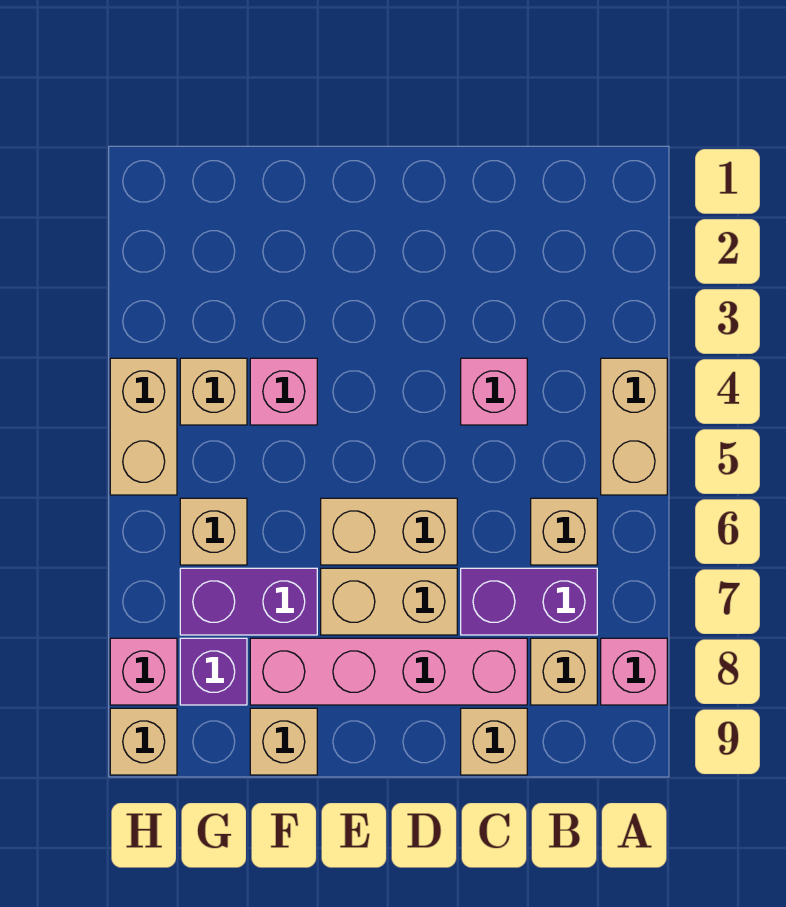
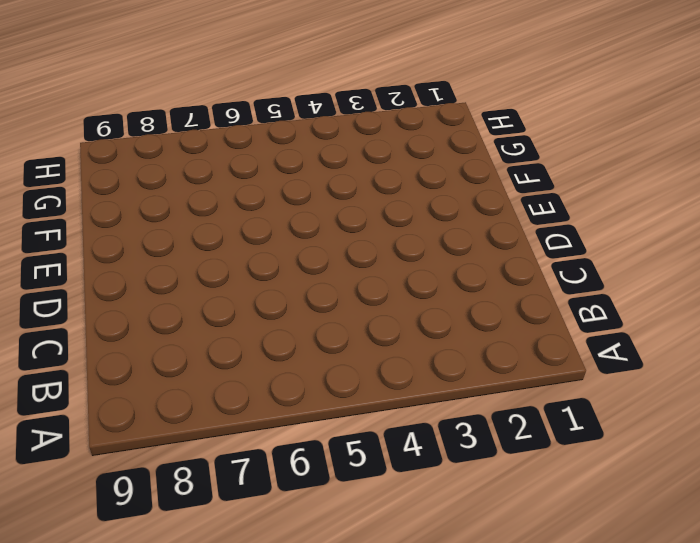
none -> tan 1x2 brick [601,358,667,495]
none -> pink 1x1 brick [601,638,667,705]
none -> tan 1x1 brick [531,498,597,565]

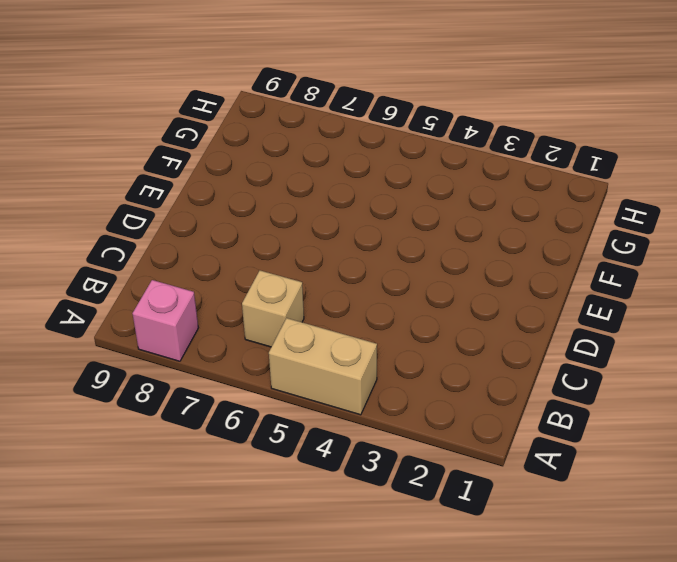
none -> purple 1x2 brick [461,568,597,635]
none -> tan 1x1 brick [531,638,597,705]
none -> pink 1x1 brick [461,358,527,425]

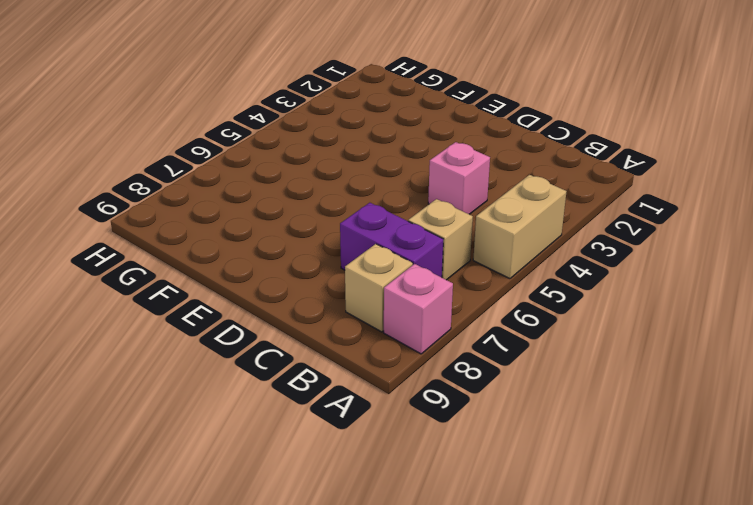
none -> pink 1x4 brick [250,638,527,705]
none -> tan 1x1 brick [461,708,527,775]
none -> tan 1x2 brick [321,498,457,565]

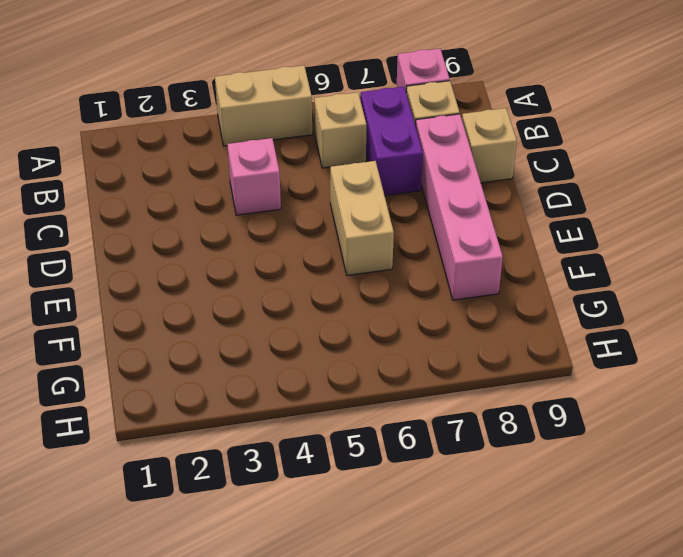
none -> tan 1x2 brick [321,568,457,635]
none -> pink 1x1 brick [250,358,317,425]
none -> purple 1x2 brick [180,568,317,635]

